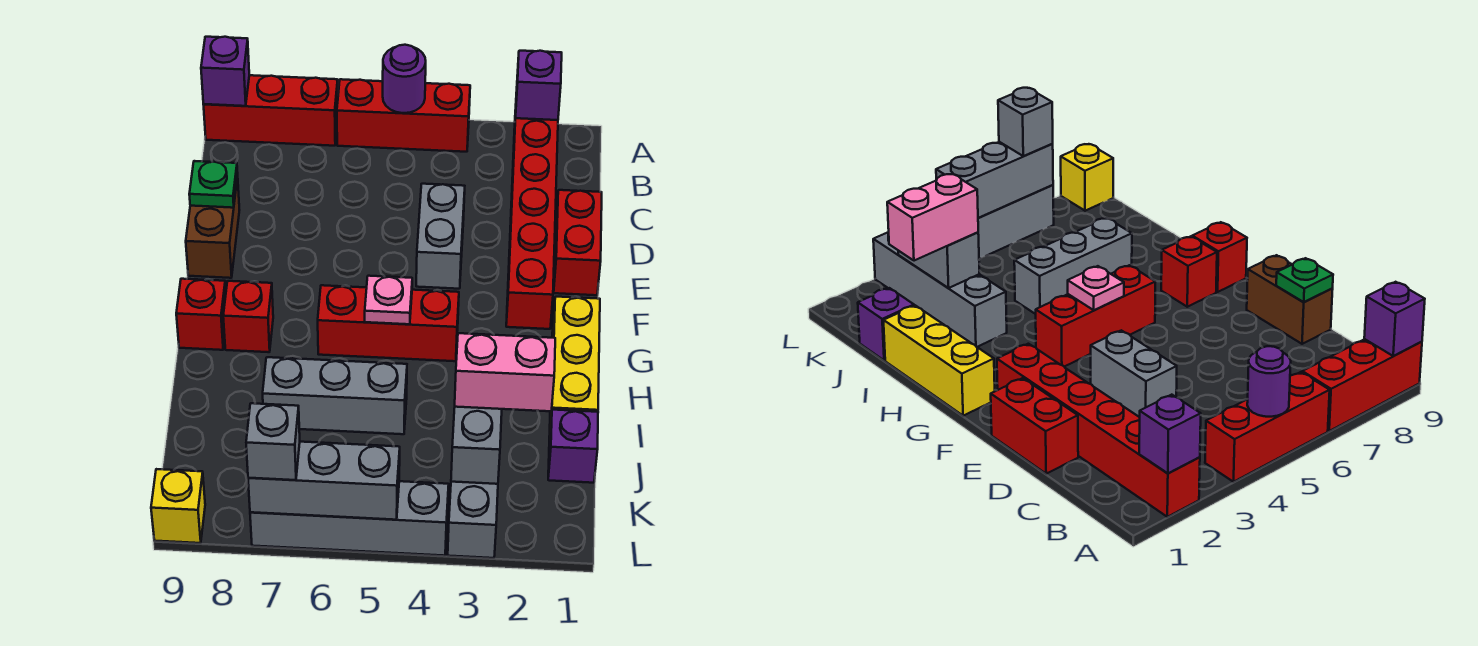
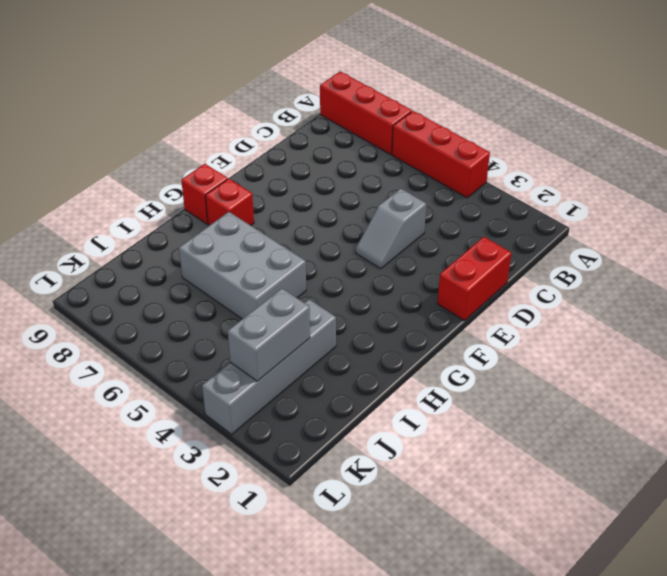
grey 1x2 slope [356,189,426,269] -> grey 1x2 brick [416,184,465,289]
grey 2x3 brick [179,212,306,319] -> grey 1x3 brick [263,357,407,434]
none -> red 1x6 brick [506,92,558,329]
none -> brown 1x2 brick [186,177,239,278]
none -> yellow 1x3 brick [549,297,600,439]

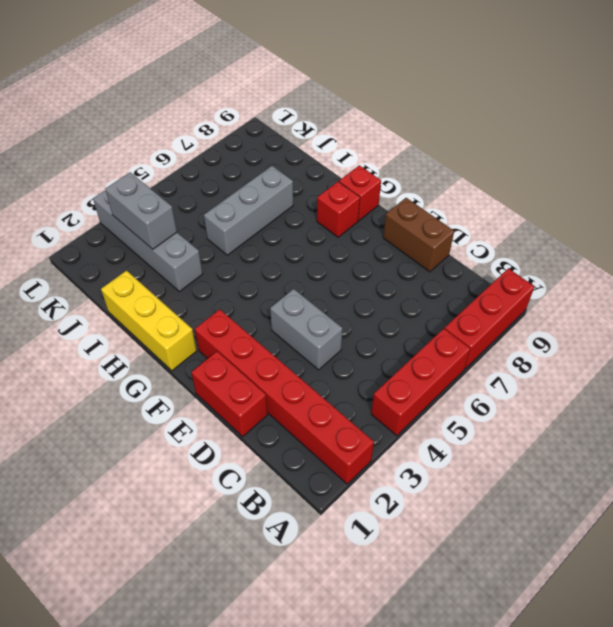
none -> red 1x3 brick [318,285,459,361]
none -> purple 1x1 brick [548,410,598,483]
none -> grey 1x4 brick [250,481,449,556]

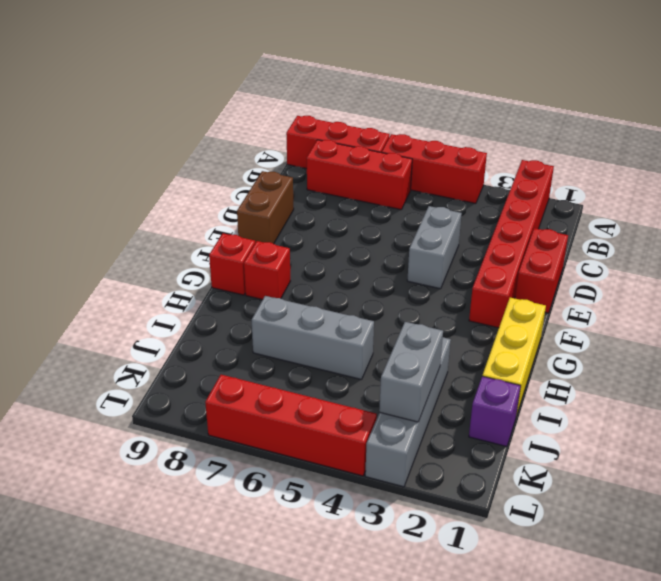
red 1x3 brick [307,140,412,210] -> red 1x3 brick moved to [318,285,459,361]
red 1x4 brick [205,375,377,476] -> grey 1x4 brick [250,481,449,556]
none -> yellow 1x1 brick [151,469,205,543]
none -> purple 1x1 brick [516,51,562,120]
none -> purple 1x1 round brick [383,45,426,113]

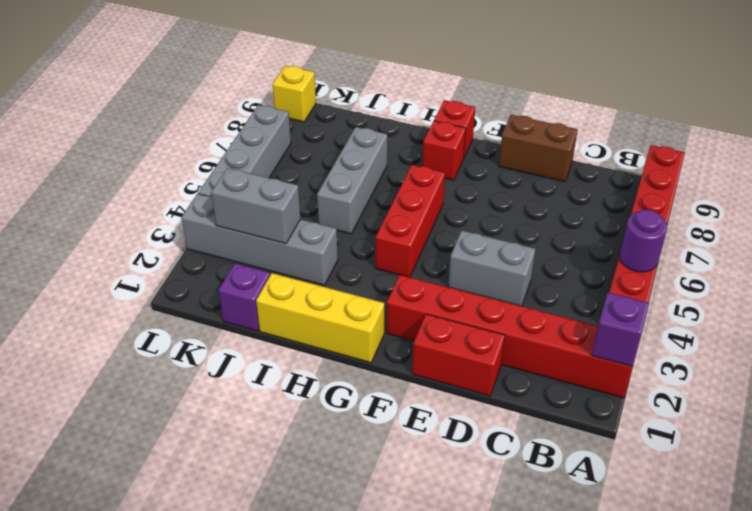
none -> purple 1x1 brick [201,37,249,106]
none -> green 1x1 plate [189,161,238,208]
none -> pink 1x1 plate [365,276,412,324]

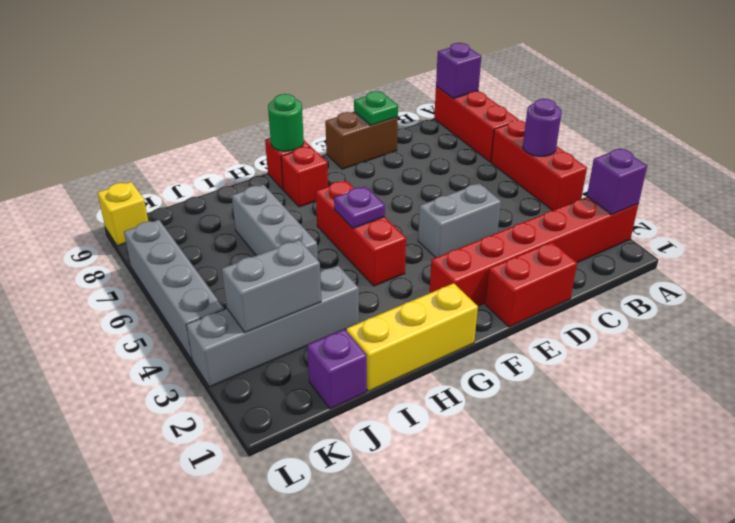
purple 1x1 plate [334,186,385,228] -> pink 1x1 plate [365,276,412,324]
green 1x1 round brick [268,94,304,151] -> none
none -> grey 1x3 brick [248,442,400,520]
none -> pink 1x2 brick [455,333,555,411]
none -> grey 1x1 brick [246,403,300,480]

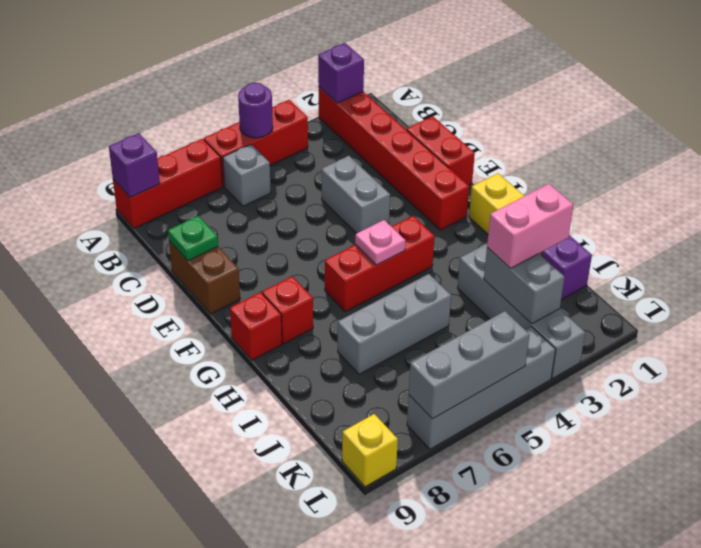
grey 1x1 brick [223,144,271,206] -> grey 1x1 brick moved to [246,403,300,480]

